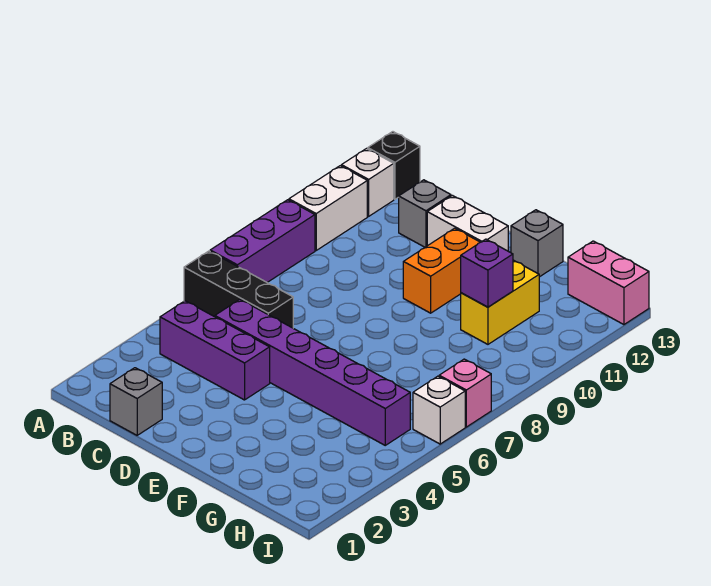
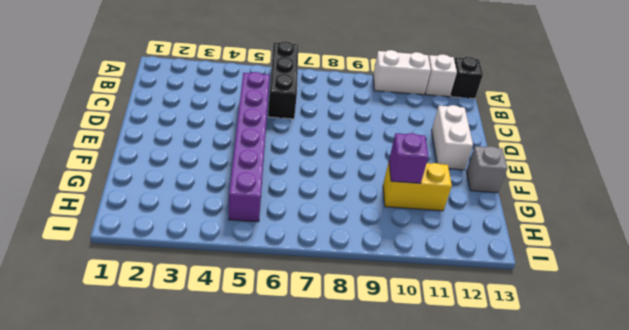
none -> purple 1x3 brick [210,200,315,282]
none -> purple 1x3 brick [160,301,270,400]
none -> grey 1x1 brick [110,368,162,435]

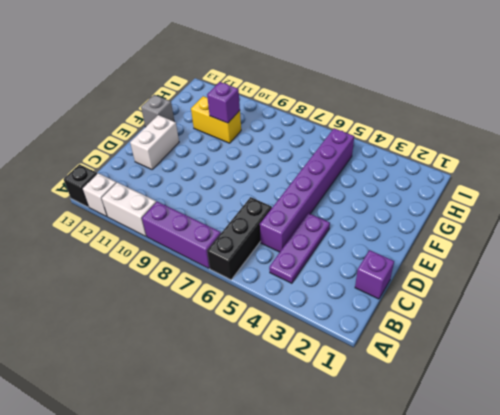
purple 1x3 plate [269,213,330,283] -> purple 1x3 brick [160,301,270,400]
purple 1x1 brick [355,250,394,299] -> grey 1x1 brick [110,368,162,435]
none -> grey 1x1 brick [399,180,451,247]
none -> orange 1x2 brick [403,228,480,313]
none -> pink 1x2 brick [568,241,649,325]

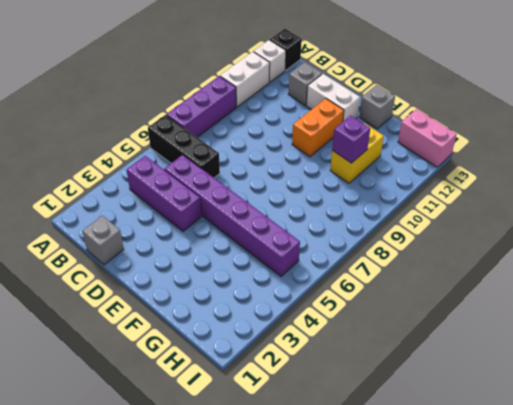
none -> white 1x1 brick [413,376,465,444]
none -> pink 1x1 brick [439,359,491,427]

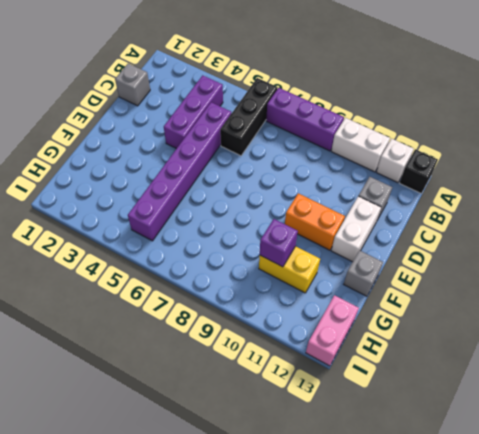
none -> white 1x1 brick [413,376,465,444]
none -> pink 1x1 brick [439,359,491,427]

